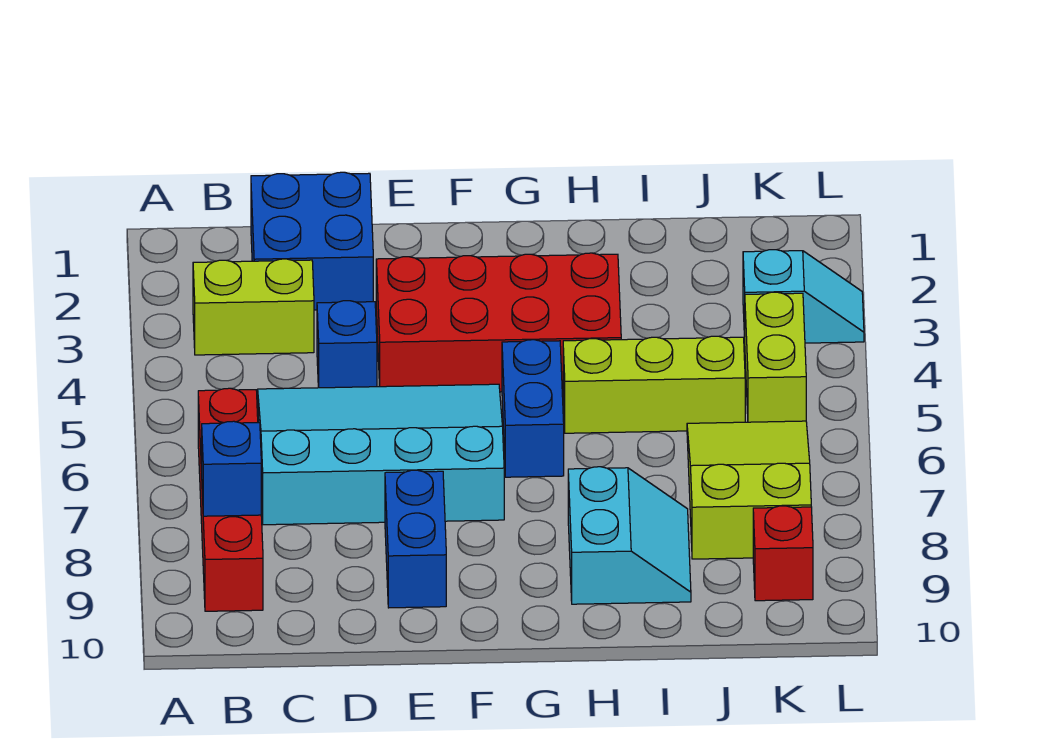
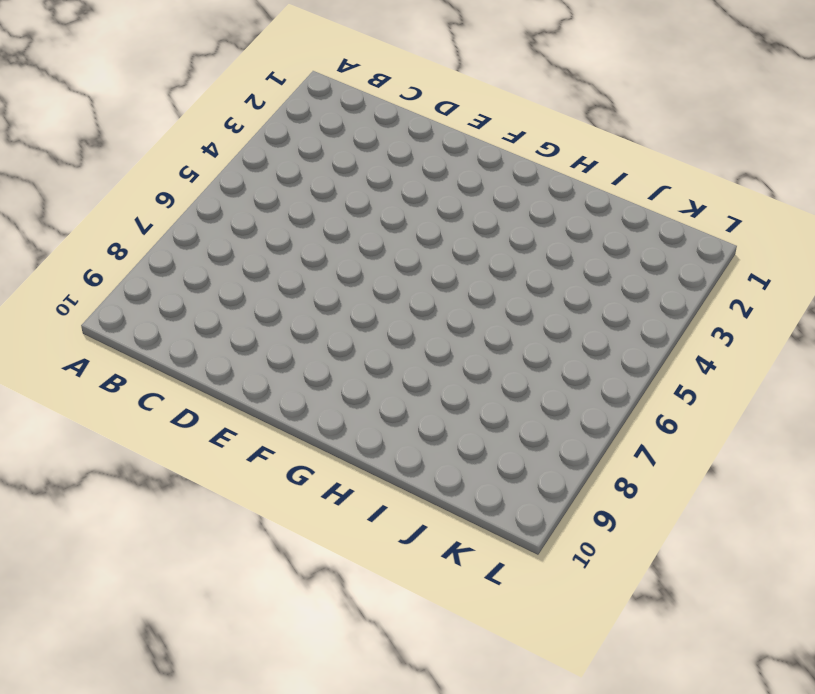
none -> lime 1x2 brick [193,259,314,355]
none -> red 1x4 brick [198,388,263,611]
none -> blue 2x2 brick [251,172,373,310]

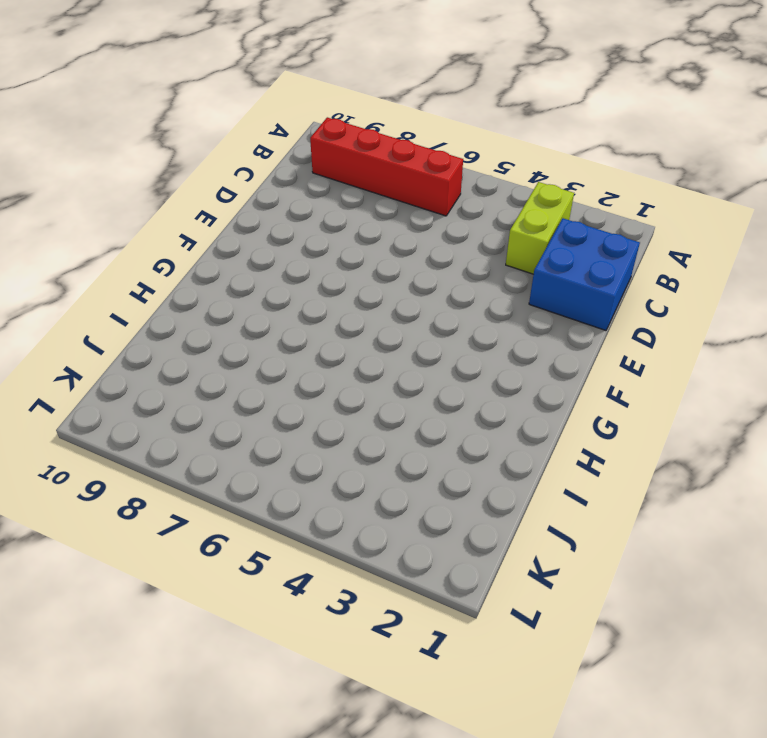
none -> cyan 3x4 slope [258,384,504,525]
none -> blue 1x1 brick [317,301,377,388]
none -> red 2x4 brick [376,253,621,392]

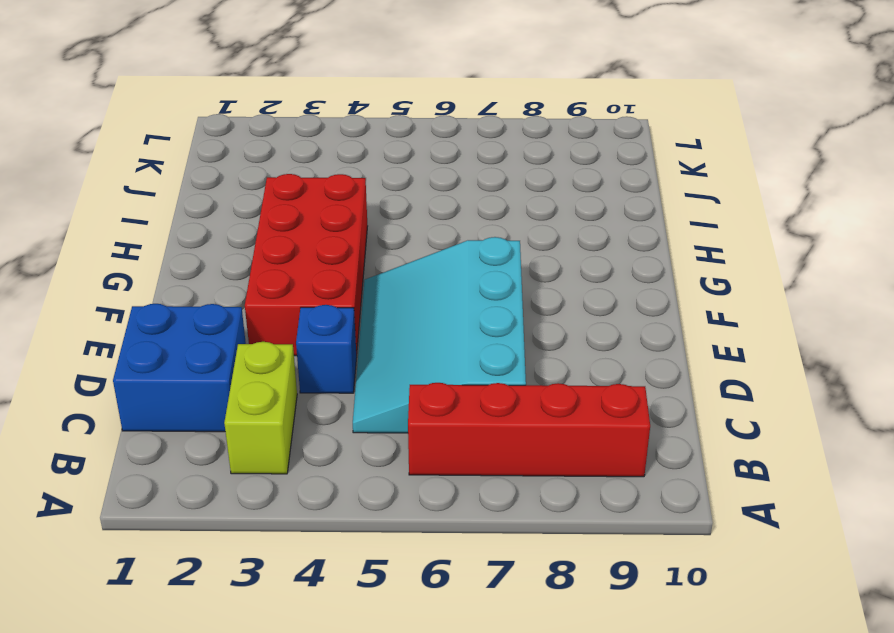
none -> blue 1x2 brick [385,470,446,608]
none -> blue 1x2 brick [502,340,564,477]
none -> lime 1x3 brick [563,336,745,433]

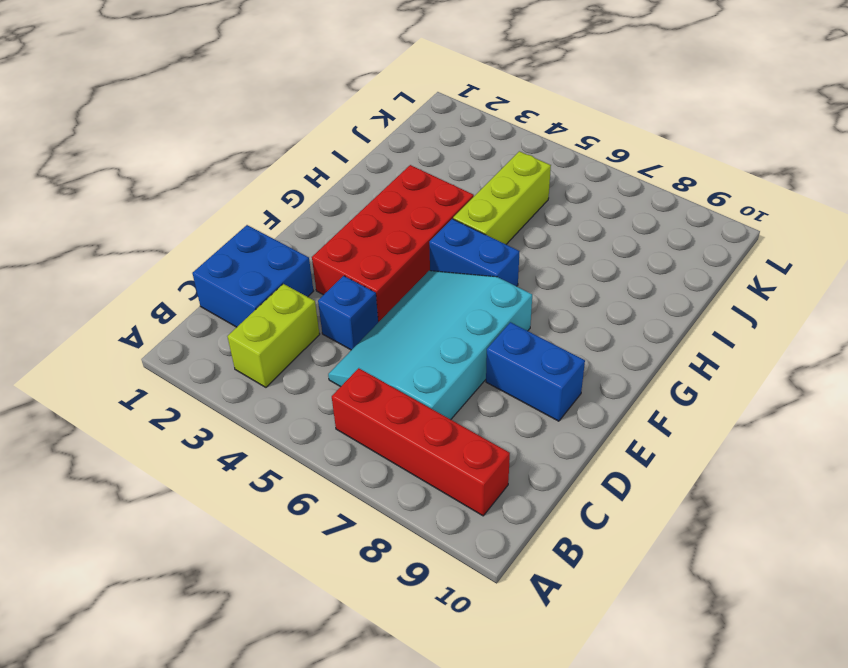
none -> cyan 2x2 slope [568,467,691,604]
none -> lime 2x3 slope [687,421,811,559]
none -> cyan 1x2 slope [743,250,864,343]

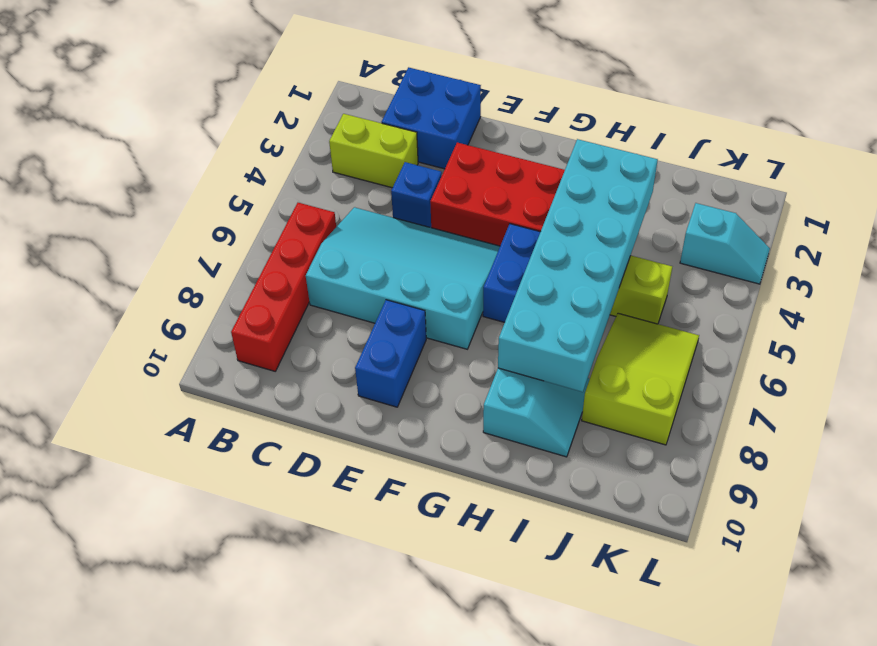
cyan 2x6 brick [498,139,658,392] -> none
none -> lime 1x2 brick [745,292,806,422]
none -> red 1x1 brick [753,506,813,601]
none -> blue 1x1 brick [202,421,261,516]

